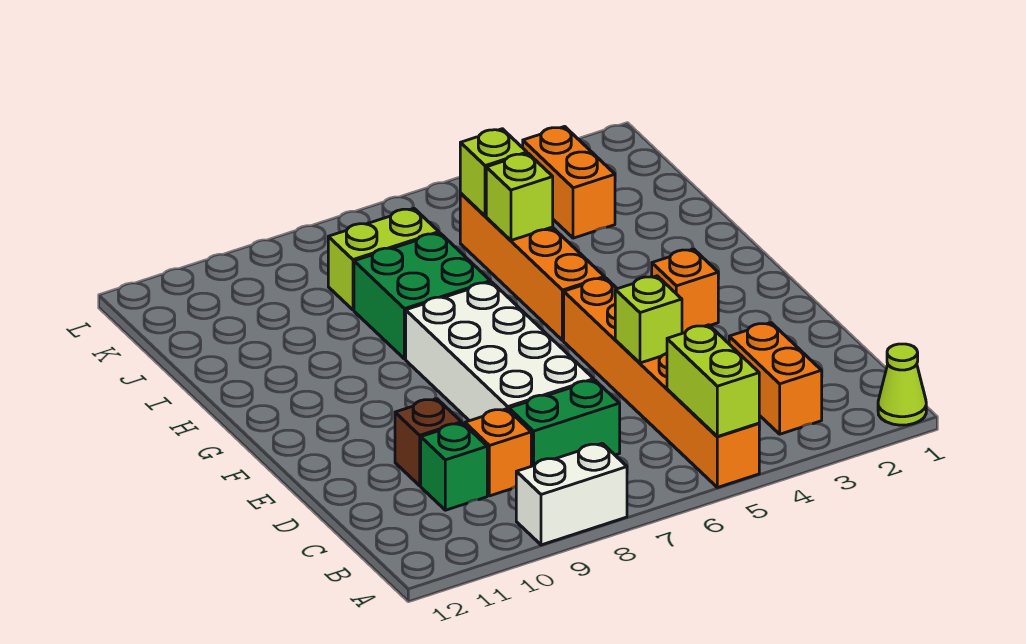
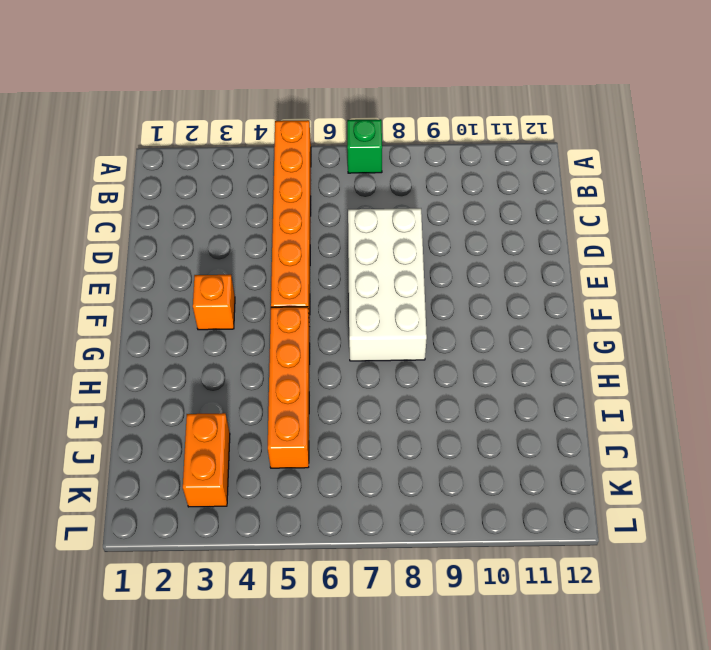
green 1x1 brick [347,119,382,173] -> green 1x1 brick moved to [421,423,487,510]
none -> lime 1x1 cone [878,344,926,425]
none -> white 1x2 brick [516,443,627,545]
none -> orange 1x2 brick [729,323,822,434]

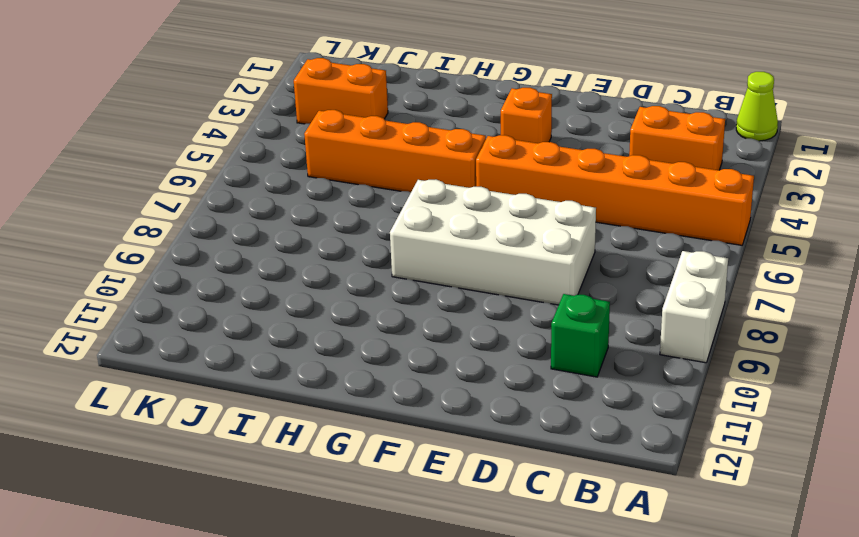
none -> green 1x2 brick [509,380,620,466]
none -> orange 1x1 brick [465,409,531,496]
none -> brown 1x1 brick [395,399,462,486]

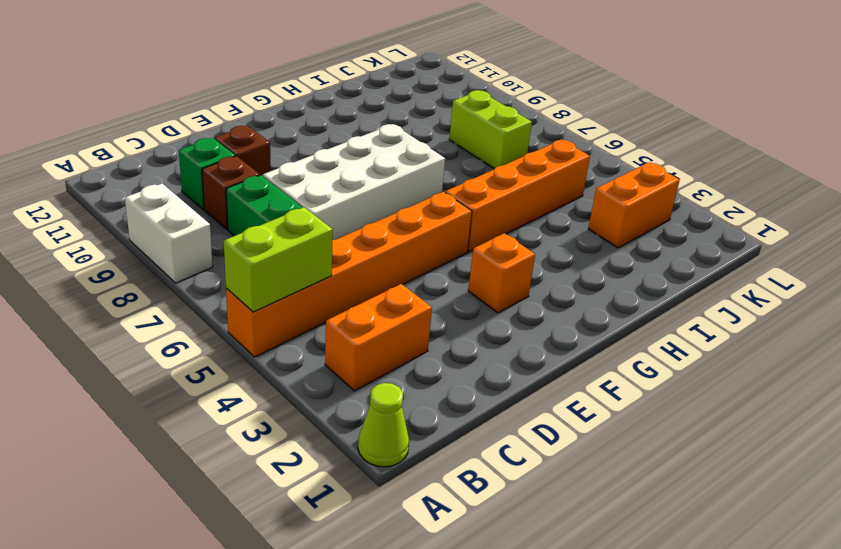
brown 1x1 brick [202,156,260,230] -> orange 1x1 brick [465,409,531,496]
none -> green 2x2 brick [354,233,490,359]
none -> lime 1x1 brick [615,276,682,363]
none -> lime 1x1 brick [486,153,553,240]

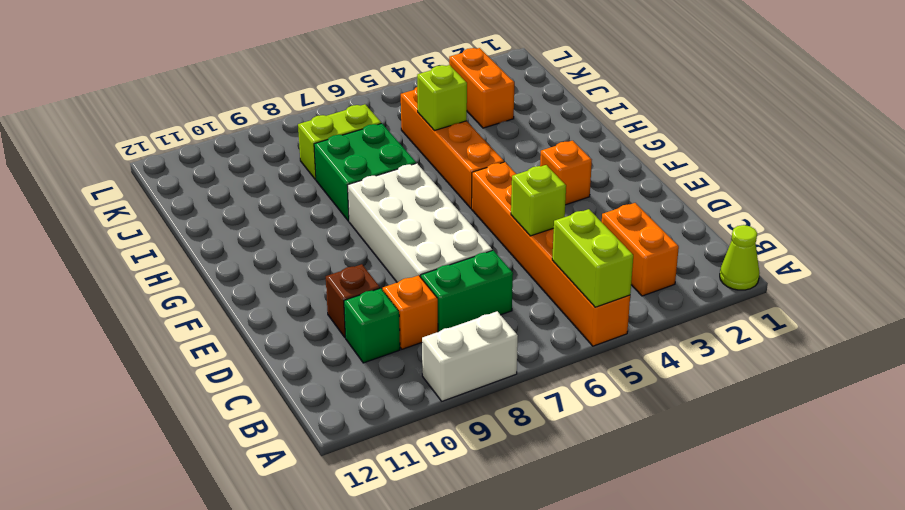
none -> lime 1x1 brick [460,129,527,216]

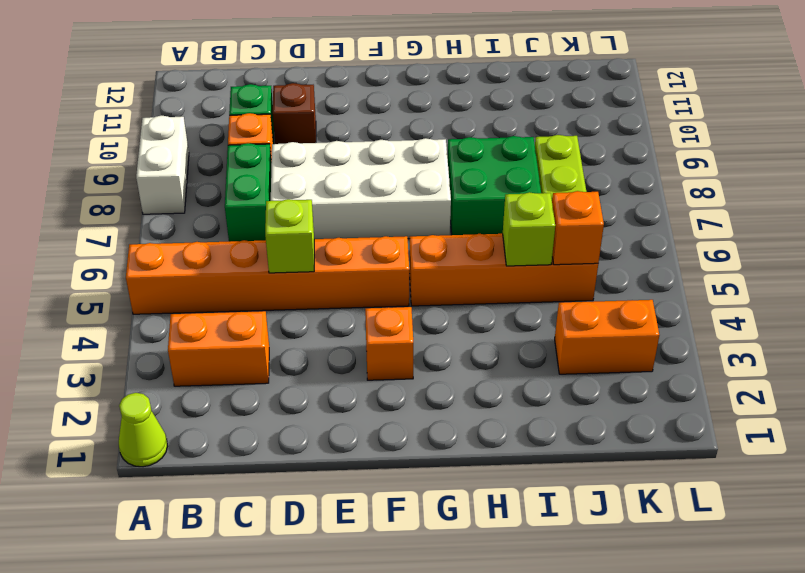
orange 1x1 brick [552,191,604,265] -> lime 1x1 brick [460,129,527,216]
none -> lime 1x2 brick [667,325,759,437]

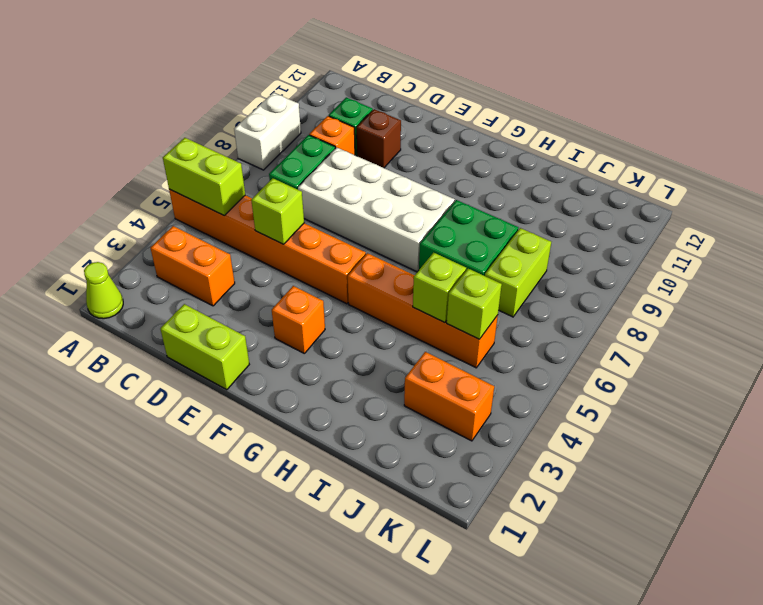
lime 1x2 brick [160,304,249,390] -> none

